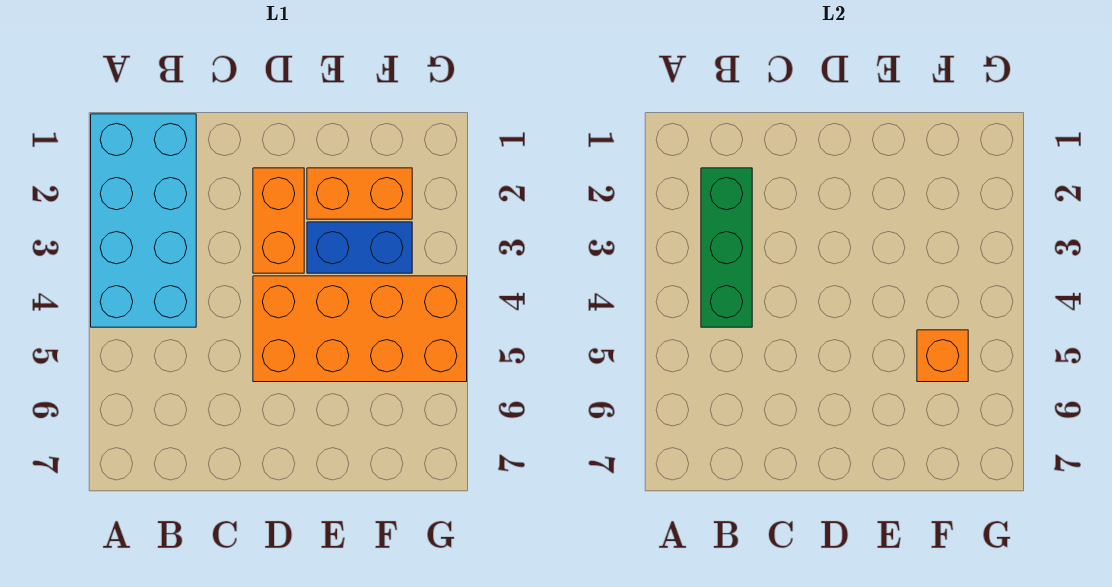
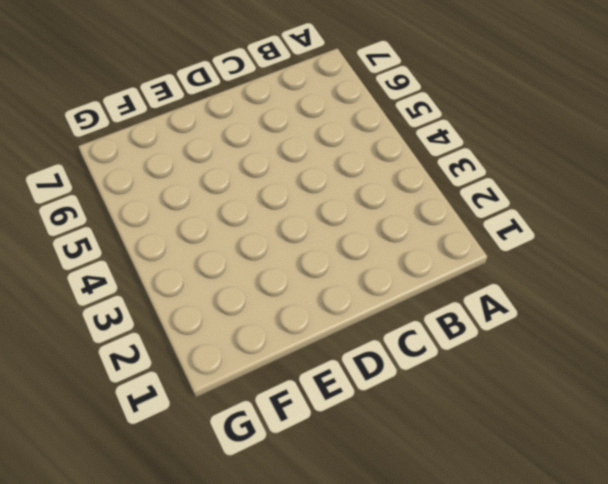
none -> cyan 2x4 brick [91,114,196,327]
none -> orange 1x2 brick [253,168,304,273]

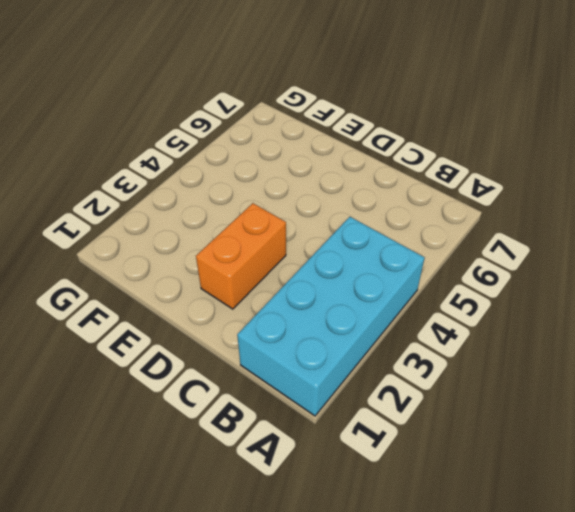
none -> orange 2x4 brick [253,276,467,382]
none -> orange 1x2 brick [307,168,412,219]

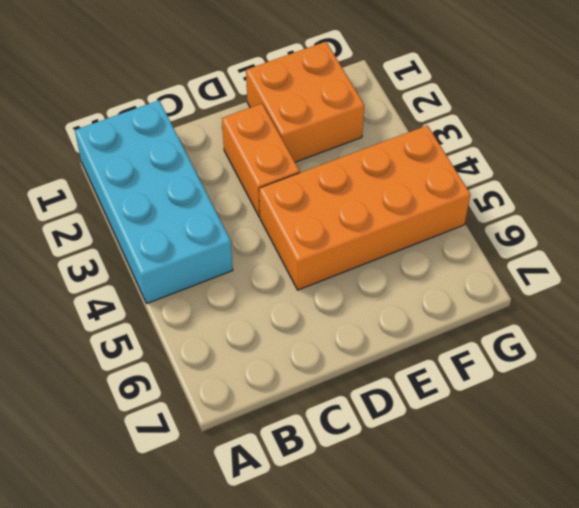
orange 2x2 brick [246,42,364,162] -> orange 1x2 brick [307,168,412,219]
none -> blue 1x2 brick [307,222,412,273]
none -> green 1x3 brick [701,168,752,327]

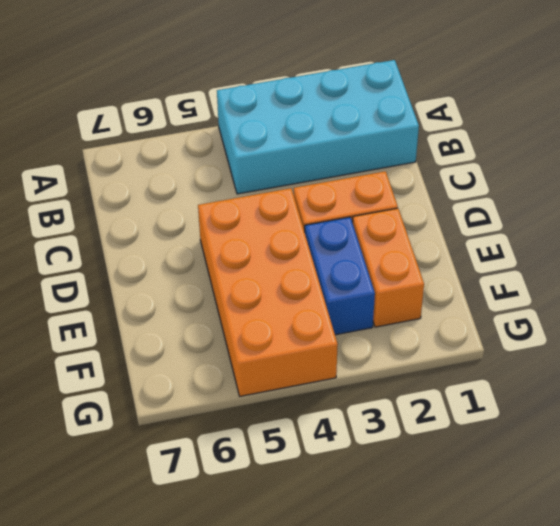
none -> green 1x3 brick [701,168,752,327]
none -> orange 1x1 brick [917,330,968,382]

